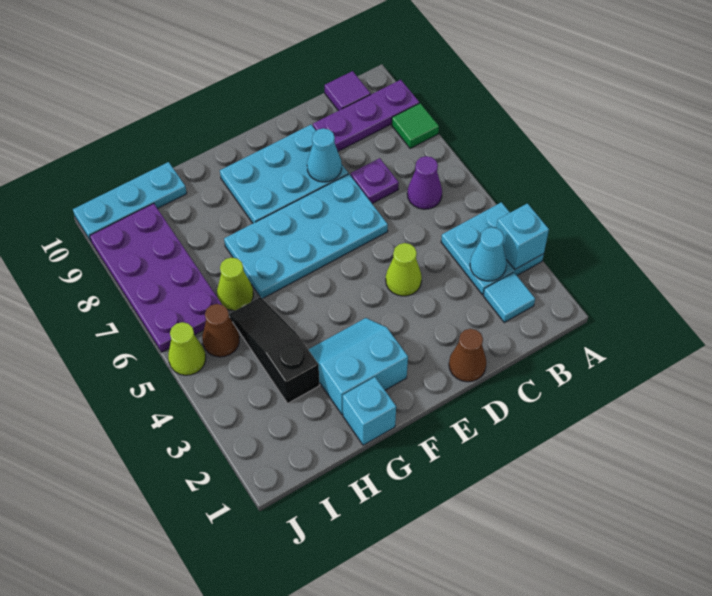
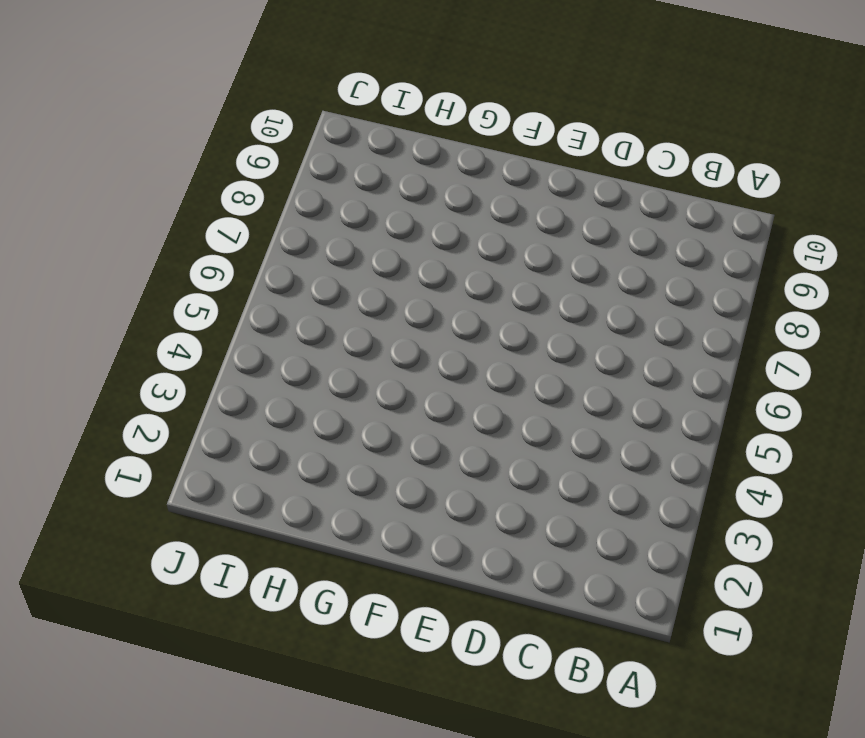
none -> cyan 2x2 plate [441,202,544,295]
none -> green 1x1 tile [392,103,439,149]
none -> purple 1x3 plate [313,80,419,151]

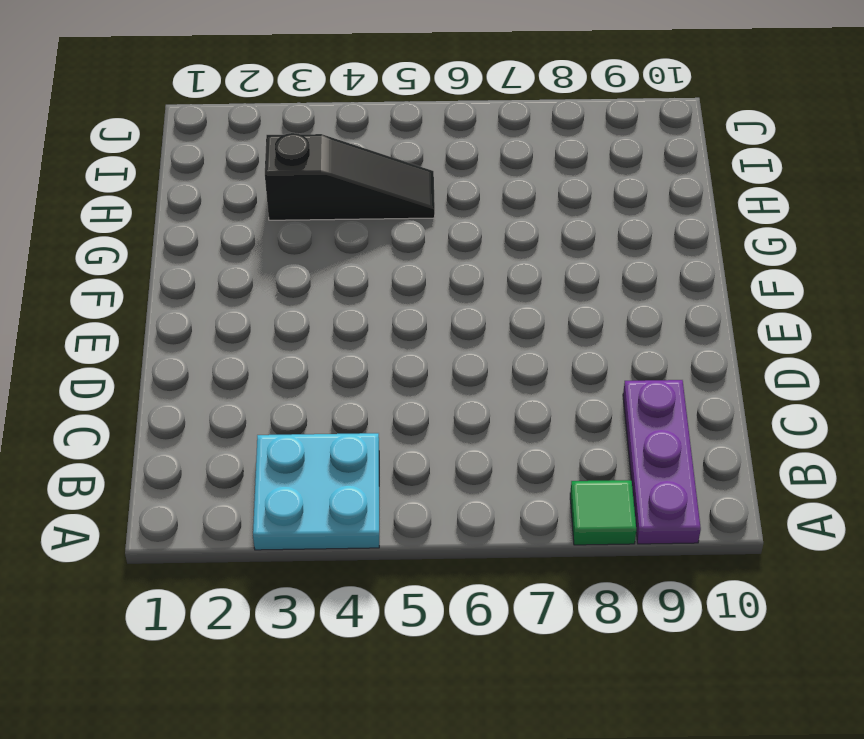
none -> cyan 1x1 tile [484,273,535,322]
none -> purple 1x1 cone [407,156,442,209]
none -> purple 1x1 tile [325,71,371,111]

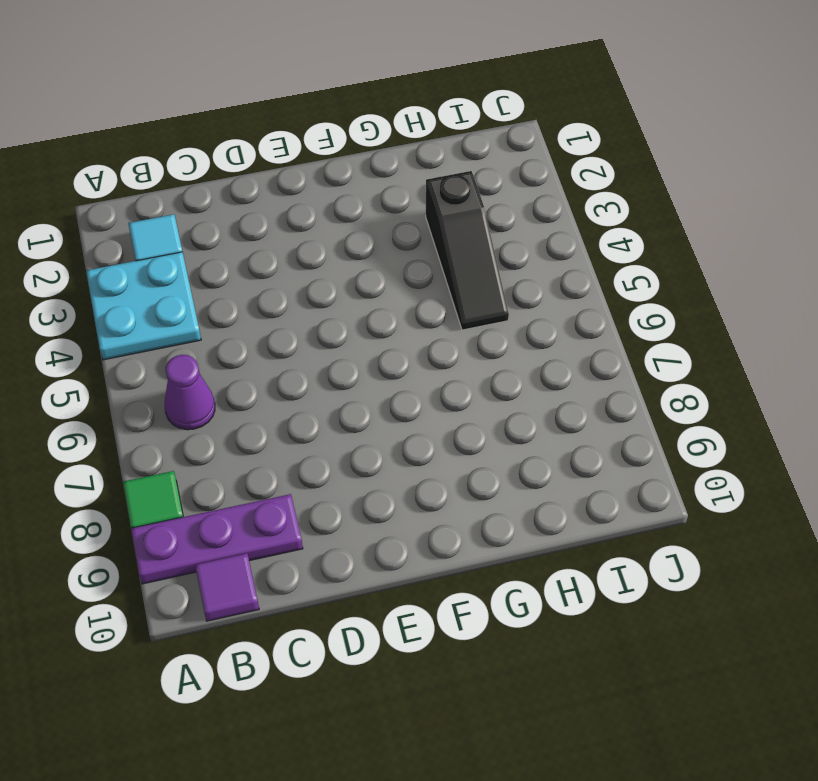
none -> purple 1x1 plate [351,158,399,204]
none -> brown 1x1 cone [449,329,486,382]
none -> lime 1x1 cone [386,243,422,296]

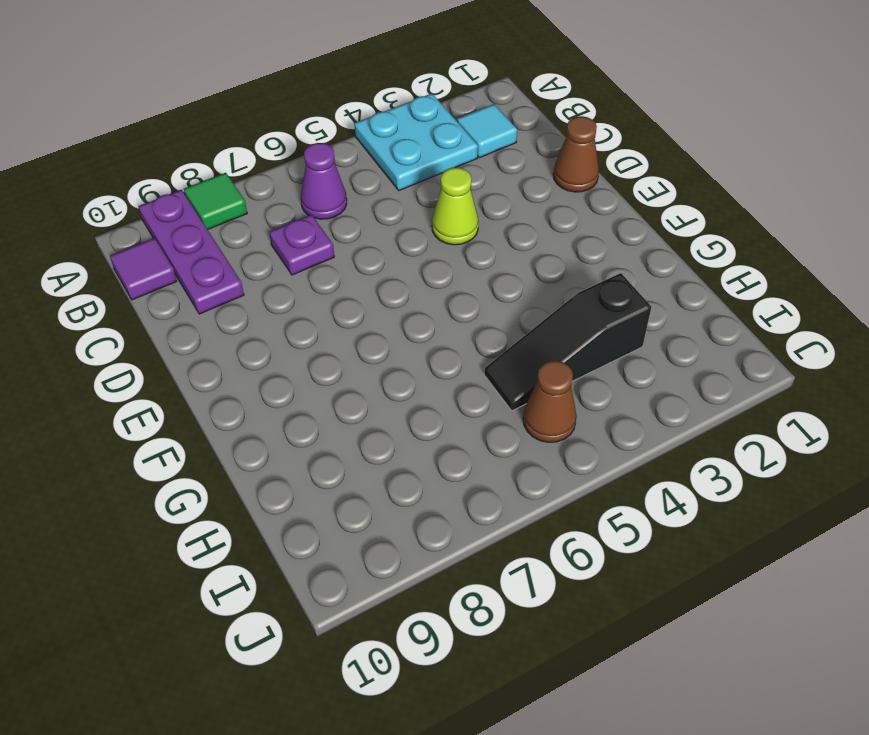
none -> cyan 2x4 plate [224,174,388,299]
none -> cyan 2x3 plate [220,125,348,223]
none -> cyan 2x2 slope [308,318,408,415]

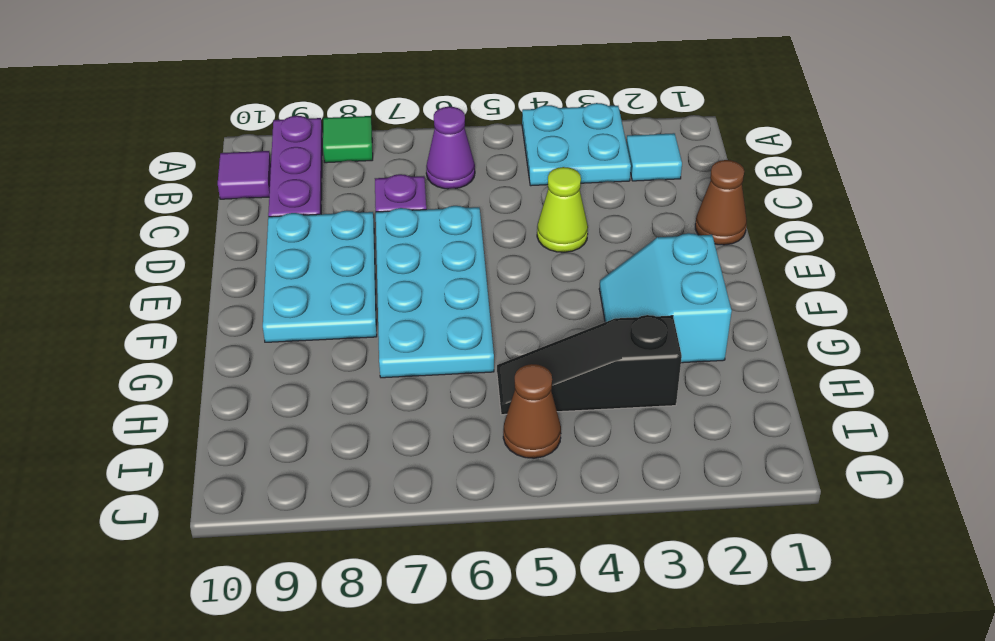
none -> cyan 1x1 brick [343,377,396,445]
none -> lime 1x1 cone [217,257,253,311]
none -> cyan 1x3 plate [73,162,187,241]

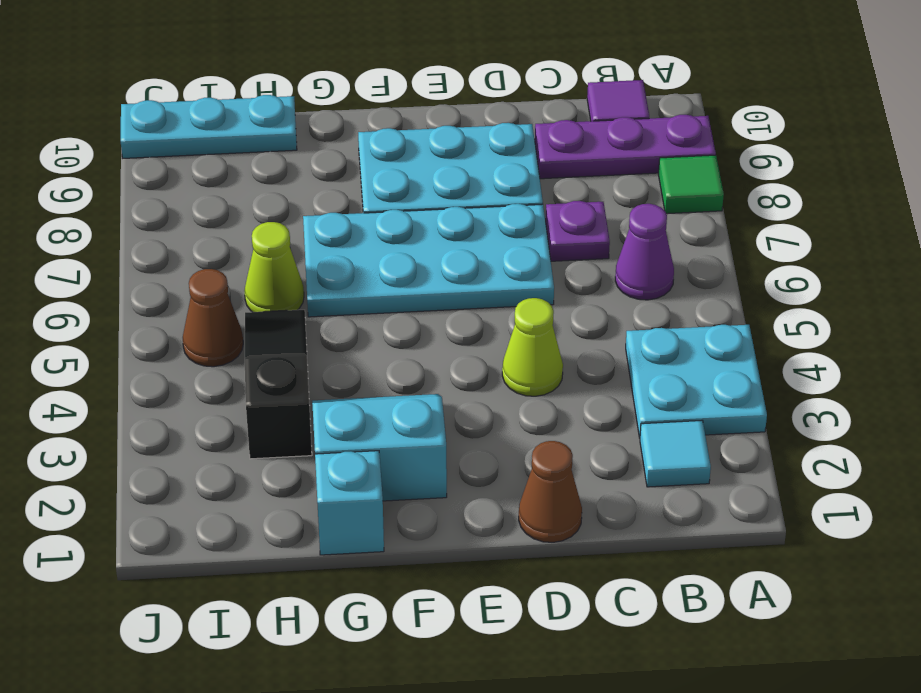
none -> purple 2x4 plate [90,203,222,352]
none -> lime 1x1 cone [168,322,206,375]
none -> cyan 1x1 brick [496,203,549,269]

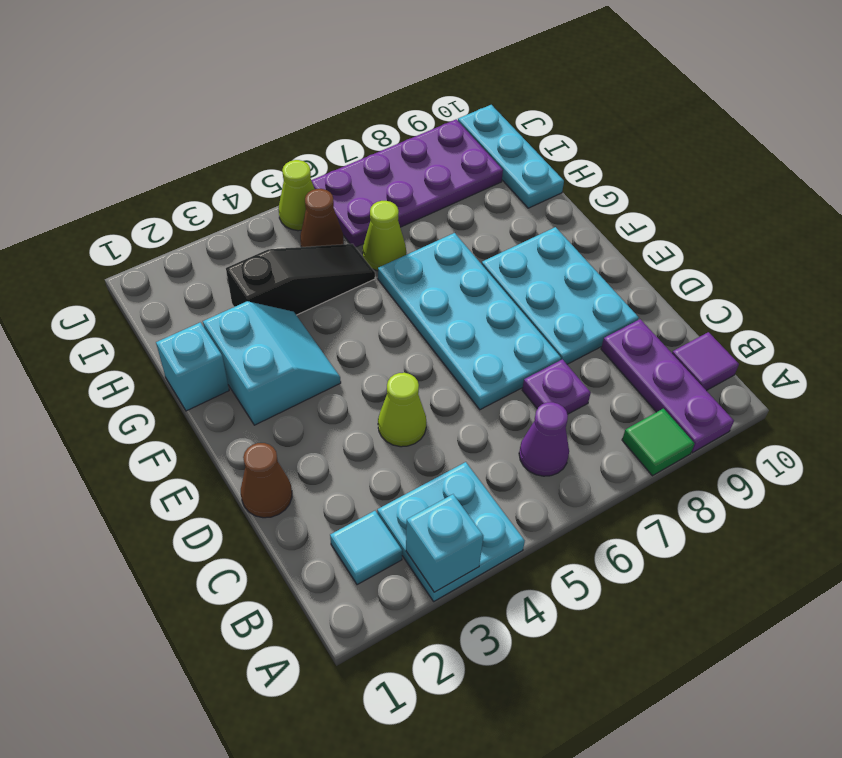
none -> cyan 1x1 cone [470,227,507,281]
none -> cyan 1x1 cone [307,128,342,182]

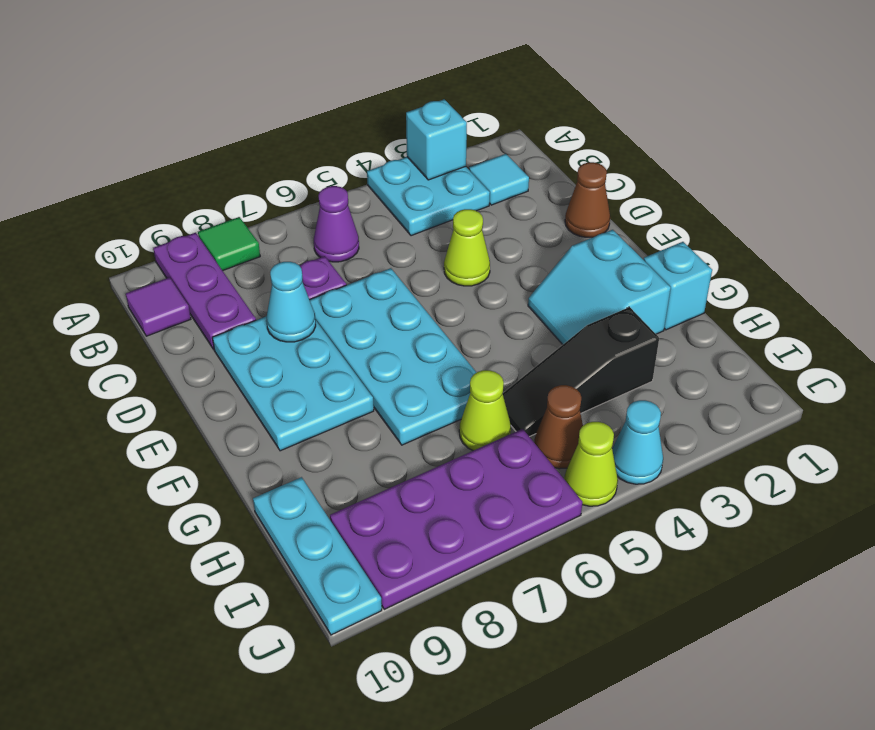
cyan 1x1 cone [612,400,663,484] -> cyan 1x1 cone moved to [470,227,507,281]

